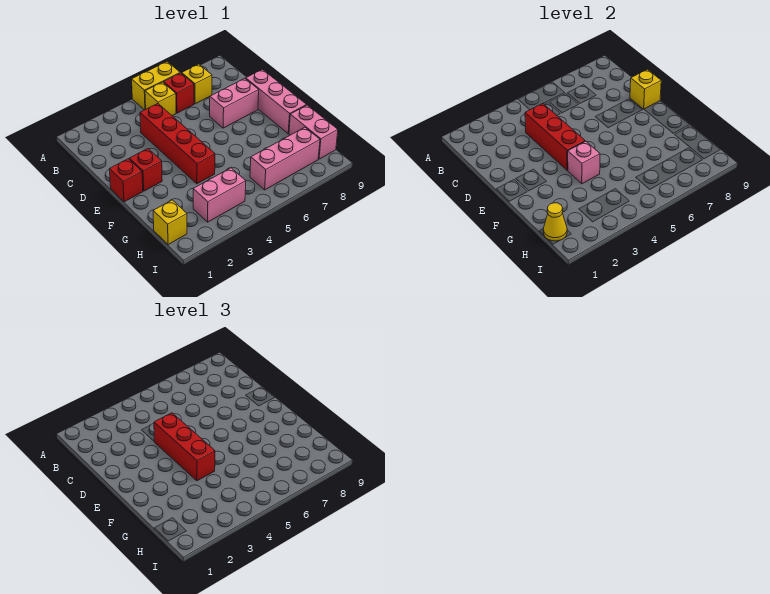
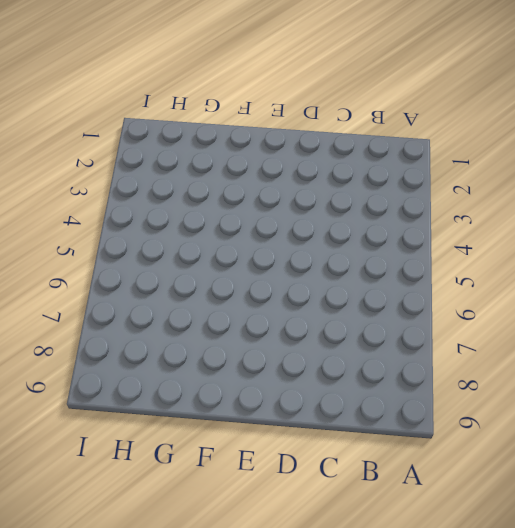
none -> yellow 1x2 brick [132,62,180,110]
none -> yellow 1x1 brick [145,82,176,116]
none -> red 1x1 brick [164,73,194,113]

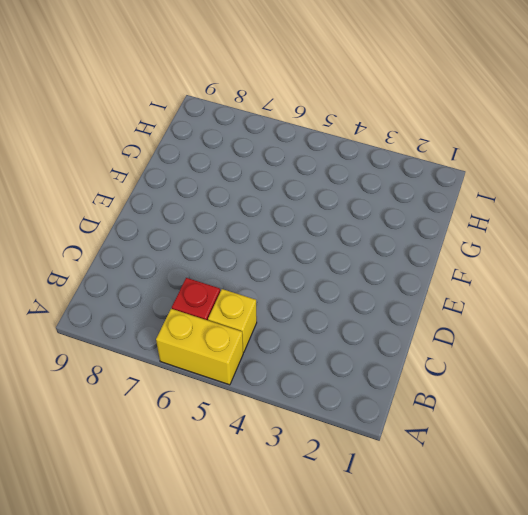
none -> yellow 1x1 brick [182,64,212,104]
none -> red 1x4 brick [140,104,215,184]
none -> pink 1x2 brick [210,78,259,128]

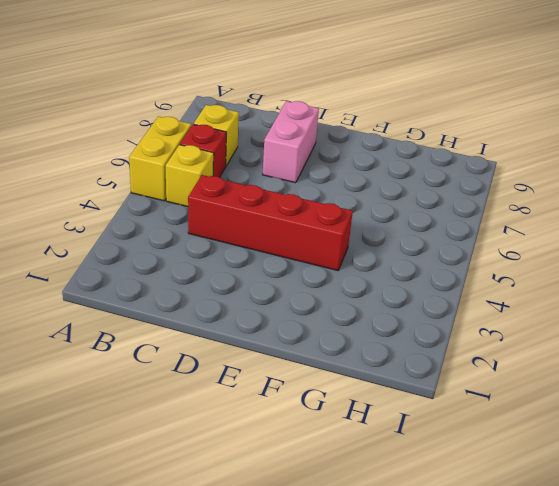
none -> pink 1x3 brick [246,69,306,134]
none -> red 1x1 brick [110,159,143,202]
none -> red 1x1 brick [129,149,162,191]

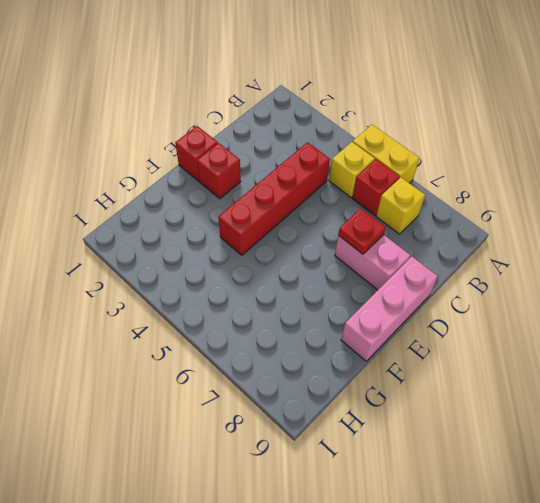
red 1x1 plate [338,209,386,254] -> none
none -> pink 1x2 brick [289,105,338,159]
none -> yellow 1x1 brick [153,200,187,245]
none -> pink 1x2 brick [193,168,246,222]

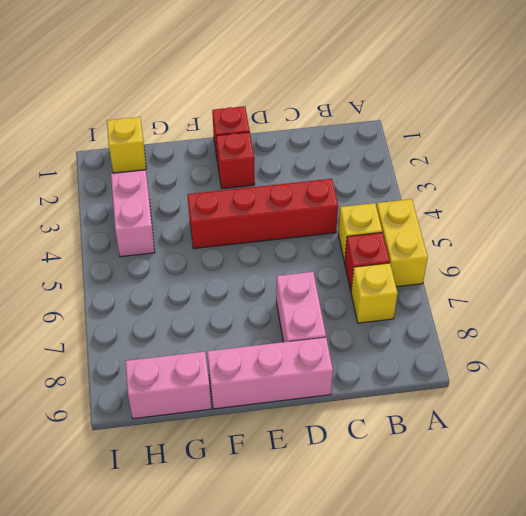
none -> pink 1x3 brick [250,127,320,190]
none -> red 1x3 brick [525,104,585,171]
none -> yellow 1x1 brick [630,69,661,109]

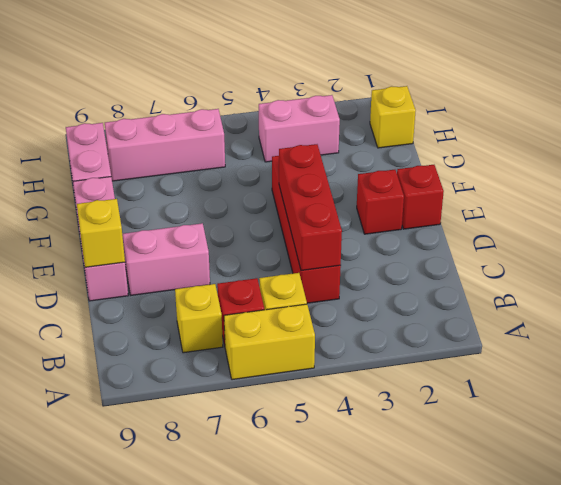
none -> pink 1x1 brick [568,141,600,184]
none -> yellow 1x1 cone [543,203,567,241]
none -> red 1x3 brick [154,413,215,481]

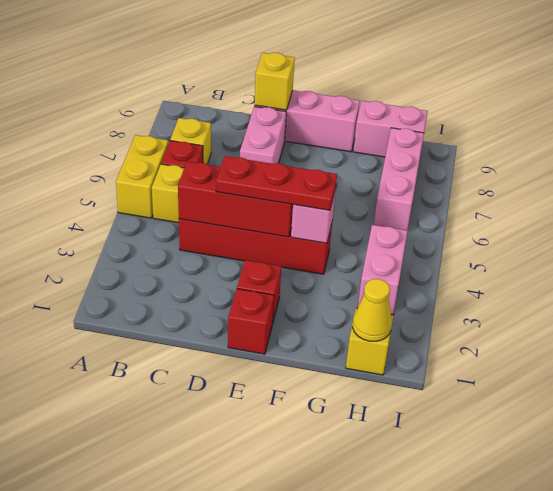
red 1x3 plate [216,156,337,210] -> red 1x3 brick [154,413,215,481]

